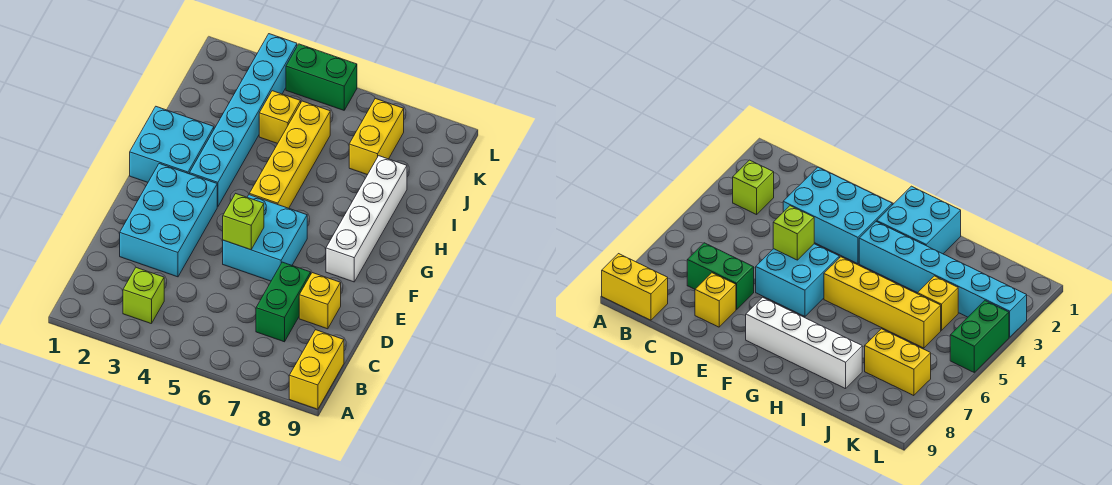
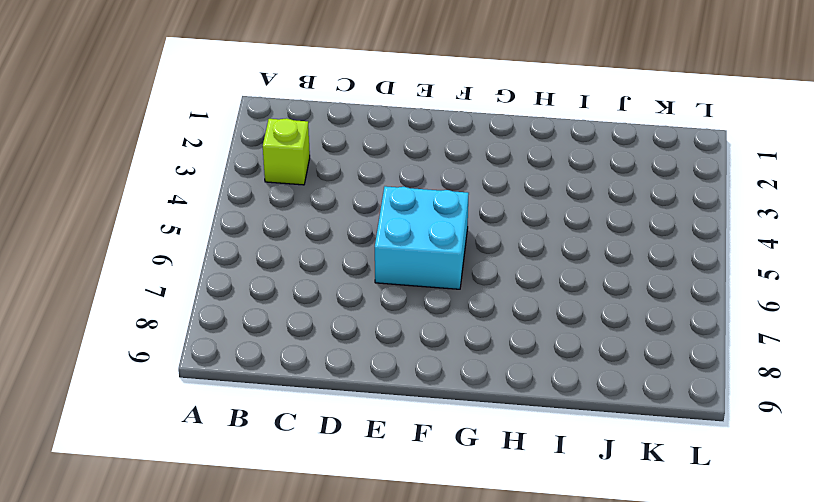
none -> yellow 1x2 brick [289,330,344,409]
none -> green 1x2 brick [256,262,311,342]
none -> cyan 2x3 brick [120,164,217,277]

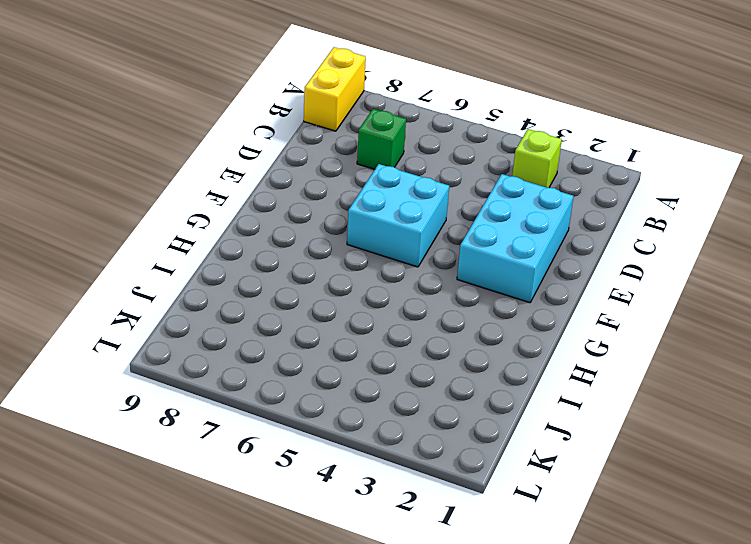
green 1x1 brick [357,109,406,169] -> green 1x2 brick [256,262,311,342]
none -> yellow 1x1 brick [299,273,341,329]
none -> white 1x4 brick [326,156,407,282]
none -> cyan 2x2 brick [130,107,214,182]

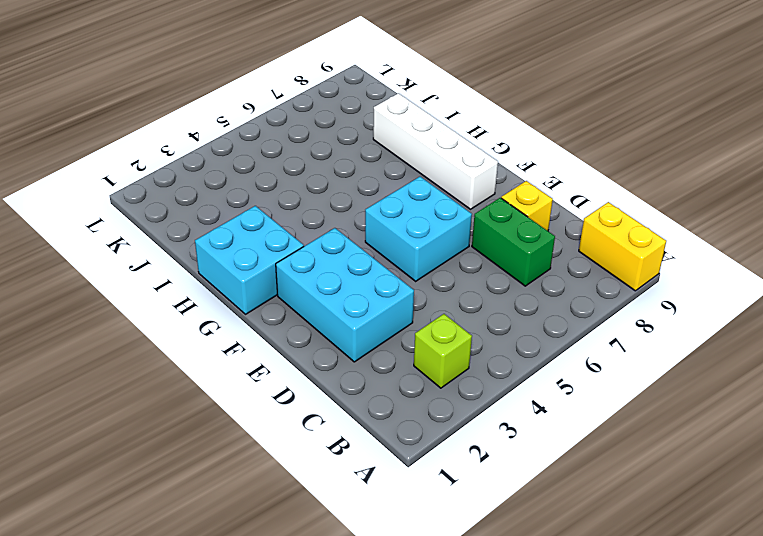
none -> cyan 1x6 brick [190,34,297,207]
none -> yellow 1x4 brick [249,101,330,208]
none -> yellow 1x1 brick [259,91,301,143]

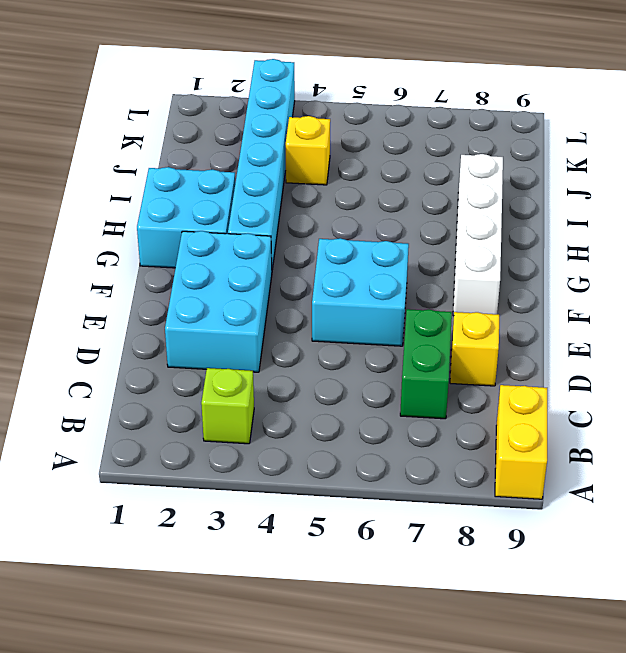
none -> yellow 1x4 brick [249,101,330,208]
none -> yellow 1x2 brick [349,99,404,175]
none -> green 1x2 brick [286,44,357,110]

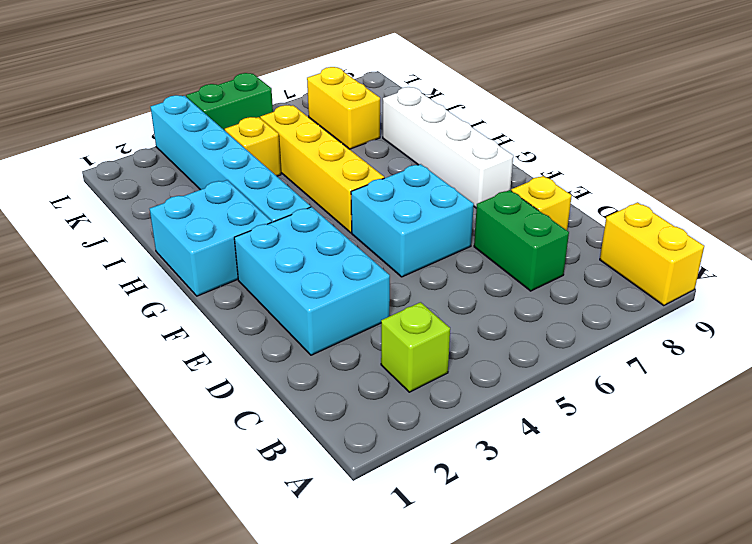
none -> lime 1x1 brick [223,194,264,250]

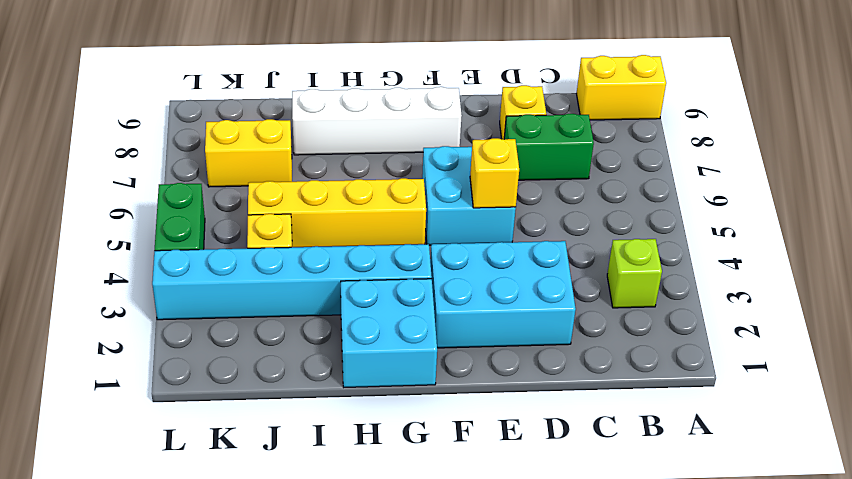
yellow 1x1 brick [470,138,519,208] -> lime 1x1 brick [223,194,264,250]

